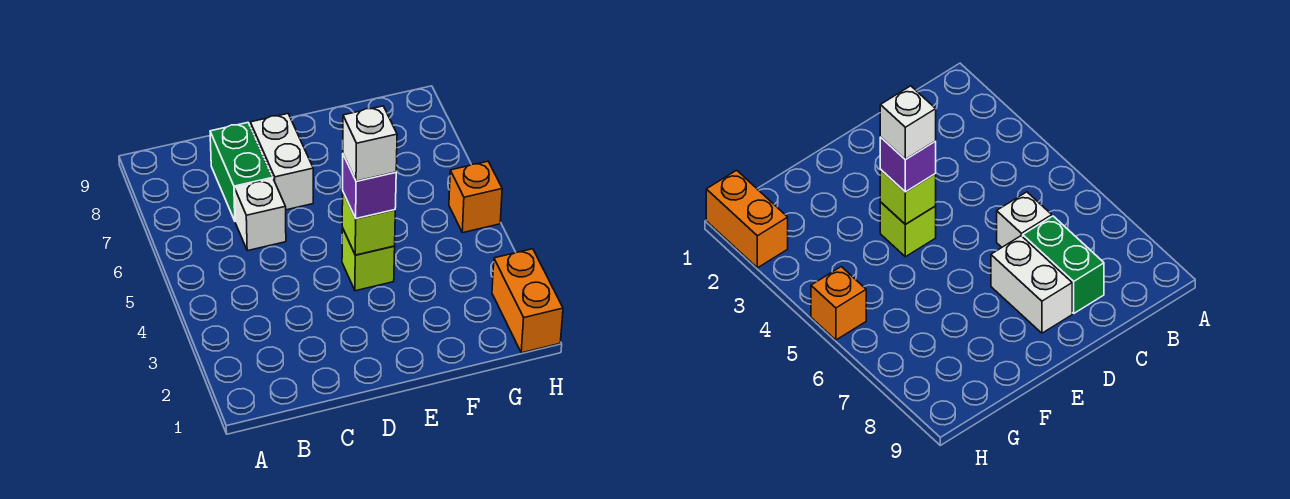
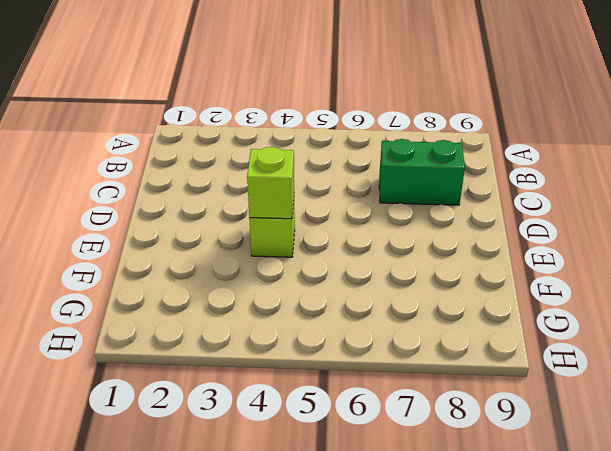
none -> white 1x1 brick [235,179,286,251]
none -> white 1x2 brick [250,114,313,210]

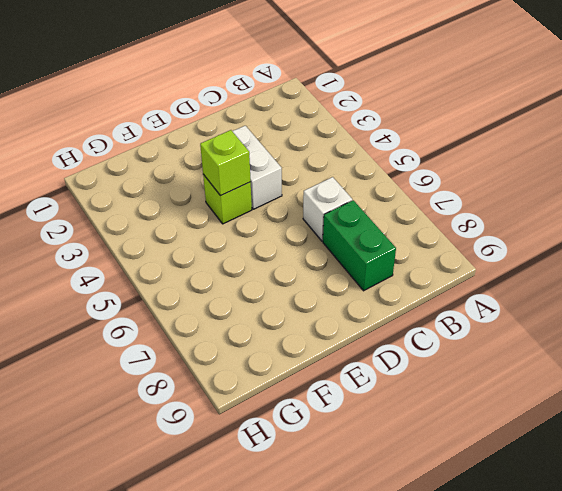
white 1x2 brick [232,126,282,209] -> white 1x2 brick moved to [250,114,313,210]
none -> orange 1x2 brick [492,249,563,353]
none -> orange 1x1 brick [449,161,502,233]

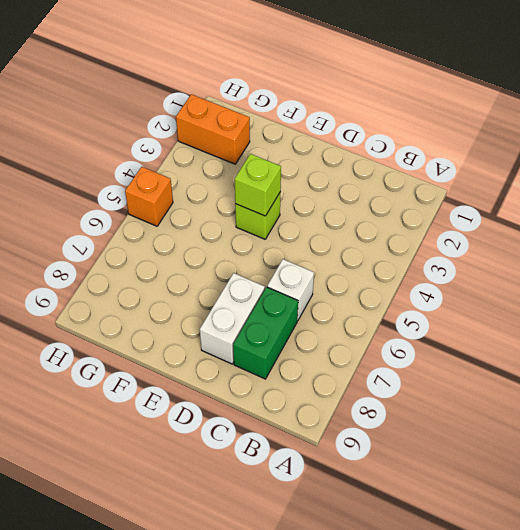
orange 1x2 brick [176,94,250,164] -> orange 1x2 brick turned to [492,249,563,353]
none -> purple 1x1 brick [343,155,396,219]
none -> white 1x1 brick [343,106,397,181]

